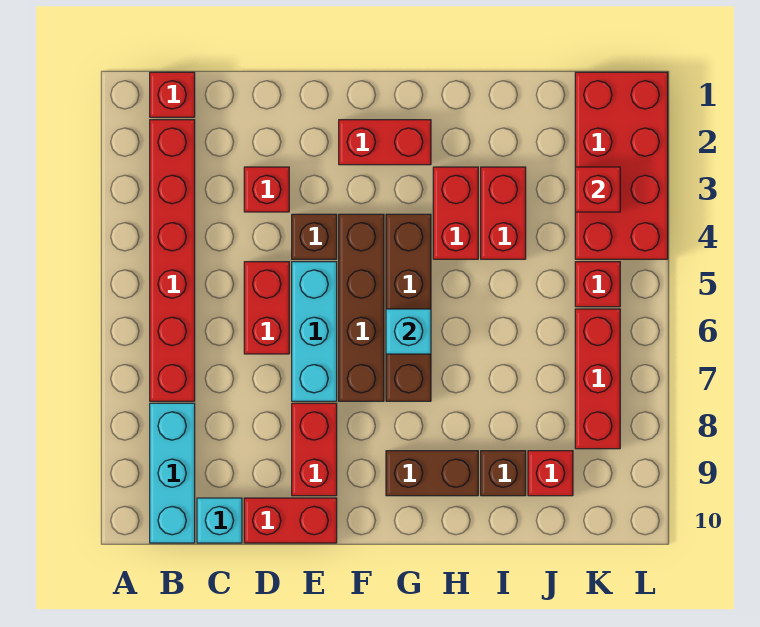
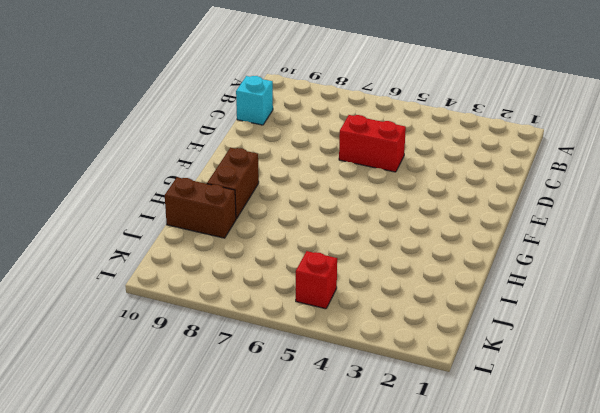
brown 1x2 brick [165,177,236,238] -> brown 1x1 brick [481,451,526,496]
none -> red 1x1 brick [150,72,195,117]
none -> red 1x6 brick [150,120,195,401]
none -> cyan 1x3 brick [150,403,195,543]

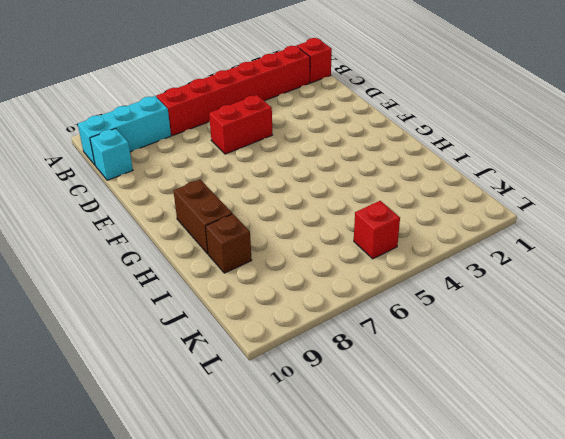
none -> red 1x1 brick [244,167,289,212]
none -> red 1x2 brick [244,498,337,543]
none -> brown 1x1 brick [292,214,337,259]

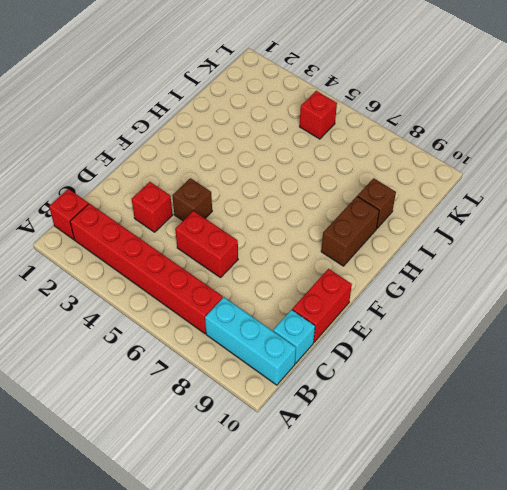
none -> cyan 1x3 brick [292,262,337,401]
none -> red 1x2 brick [292,403,337,496]
none -> red 1x2 brick [339,120,431,165]

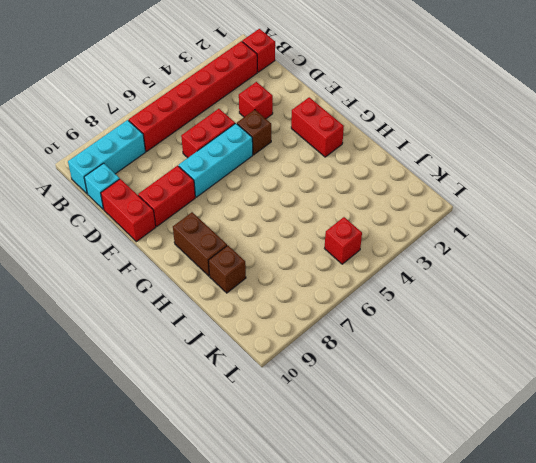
none -> brown 1x4 brick [339,214,384,401]
none -> brown 1x4 brick [386,214,431,401]
none -> red 1x2 brick [433,167,478,259]

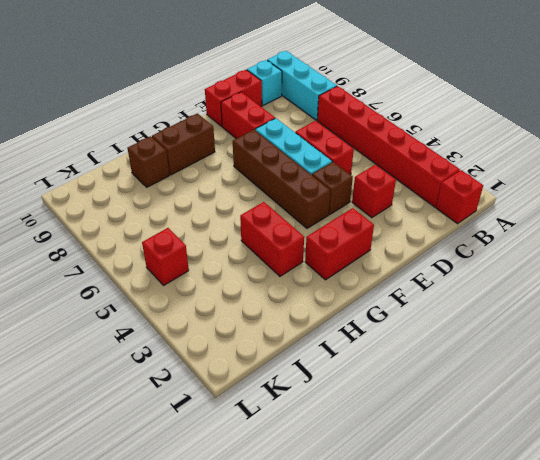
none -> brown 1x4 brick [386,214,431,401]
none -> red 1x2 brick [481,167,526,259]
none -> red 1x1 brick [528,451,573,496]

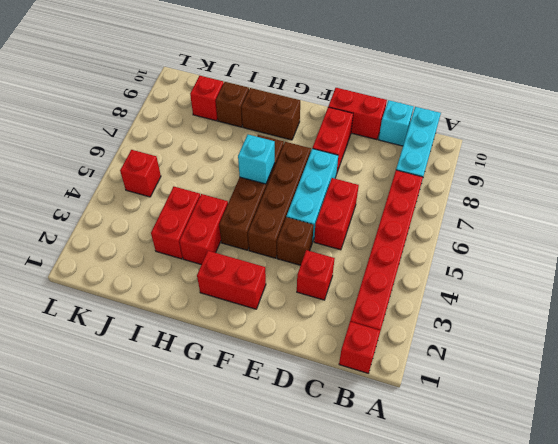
none -> red 2x4 brick [575,72,668,259]
none -> red 1x3 brick [575,309,620,449]
none -> red 1x1 brick [575,167,620,212]

